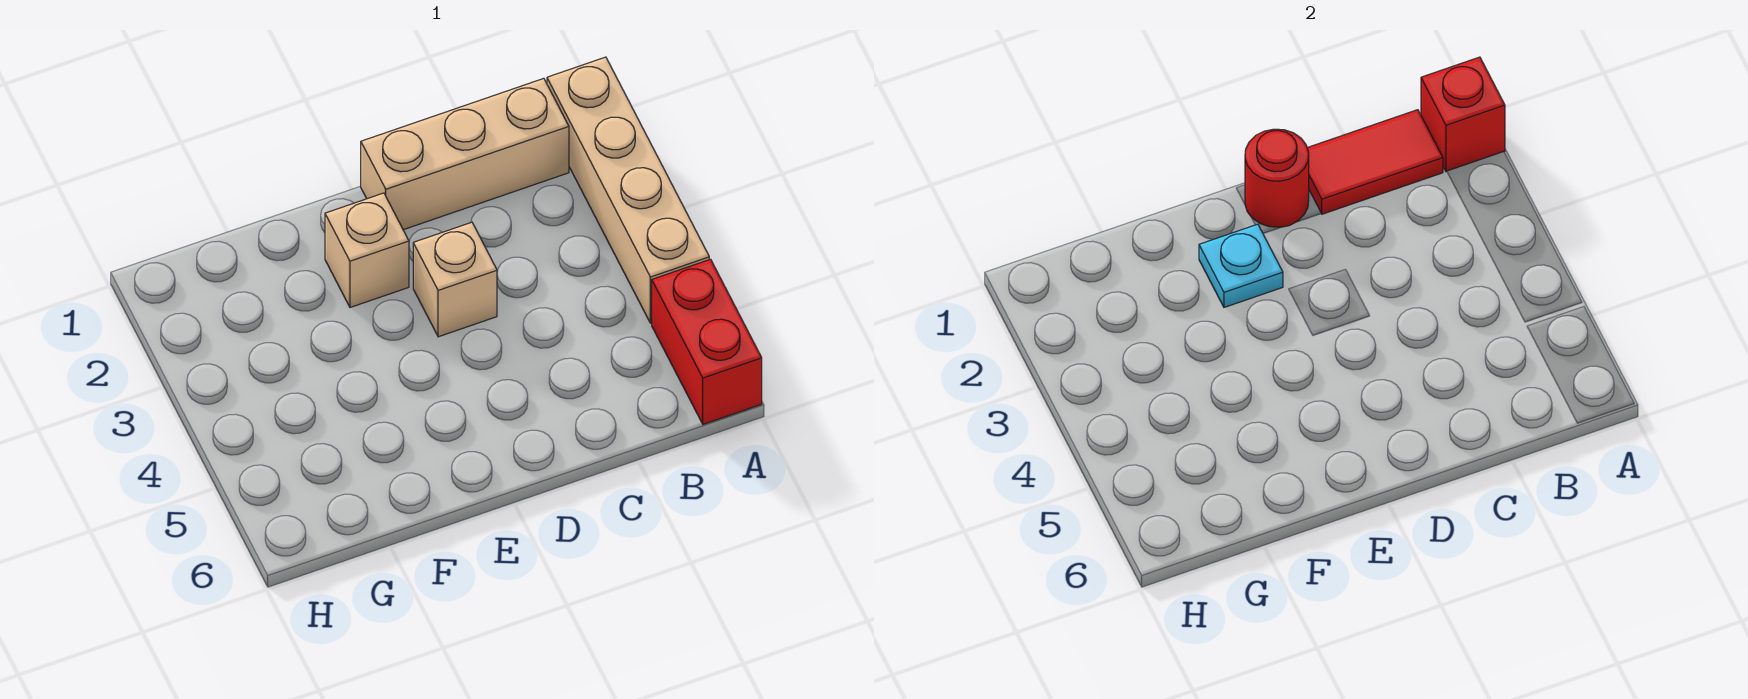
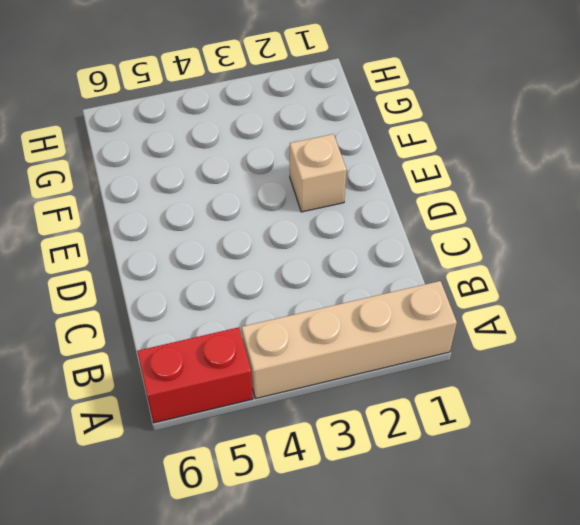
none -> tan 1x3 brick [361,78,569,230]
none -> tan 1x1 brick [413,222,497,337]

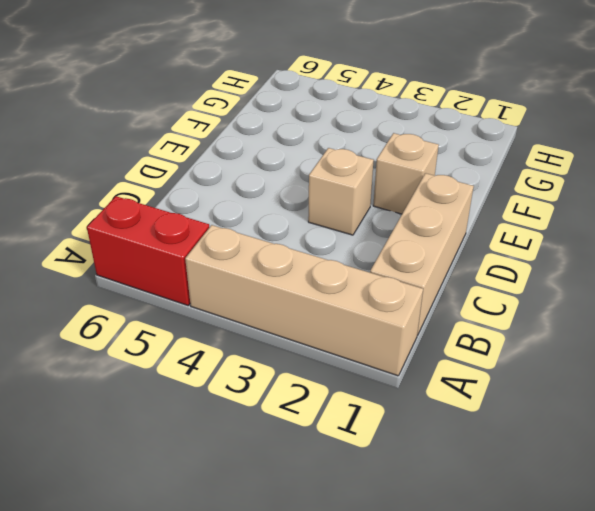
none -> red 1x1 brick [1421,57,1505,172]
none -> red 1x2 tile [1307,110,1443,214]

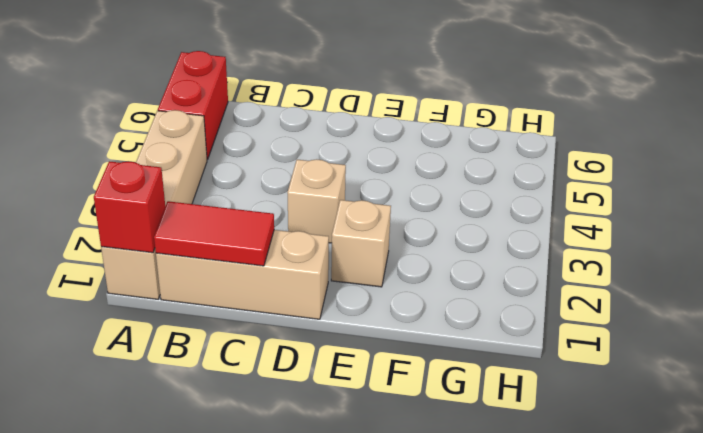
none -> red 1x1 round brick [1245,129,1309,227]
none -> cyan 1x1 plate [1199,224,1283,307]

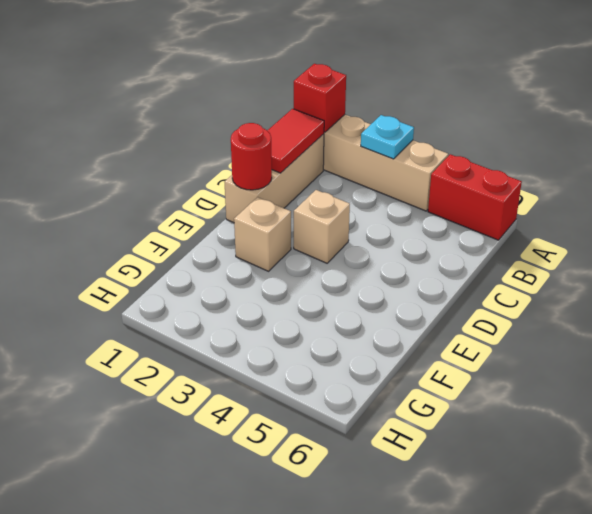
cyan 1x1 plate [361,115,414,159] -> cyan 1x1 plate moved to [1199,224,1283,307]

